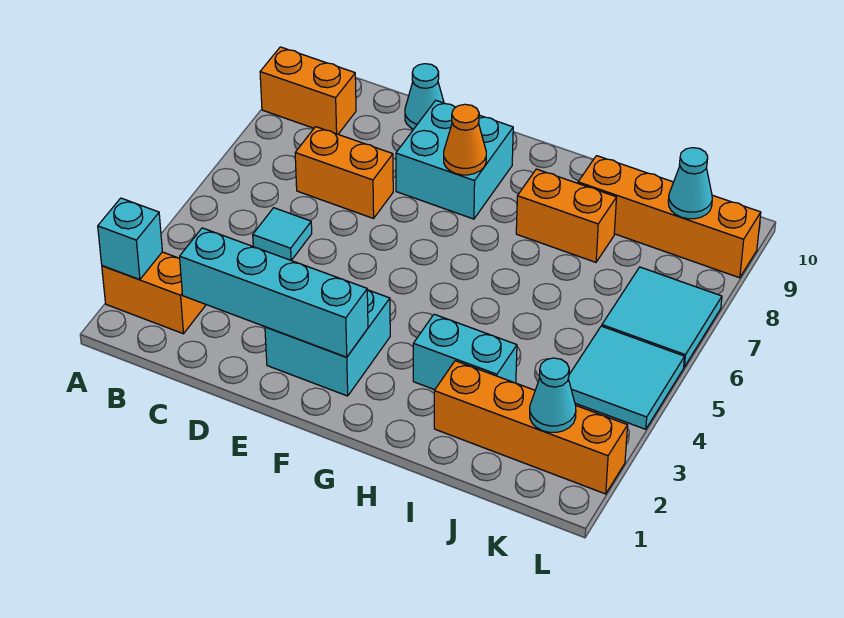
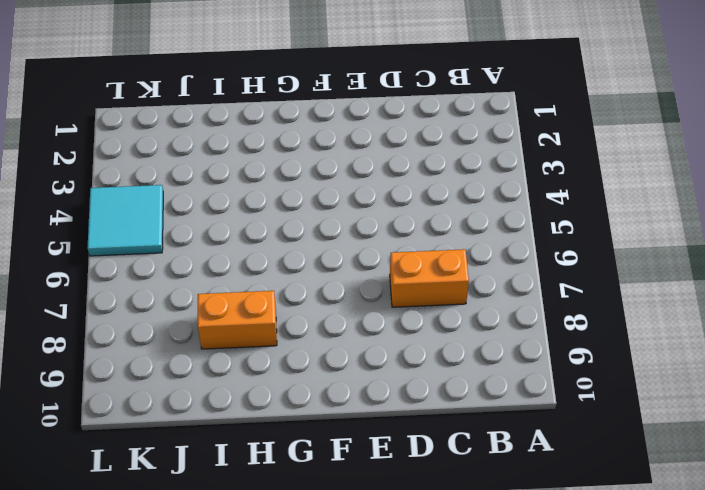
none -> orange 1x2 brick [102,252,205,334]
none -> orange 1x2 brick [260,47,356,134]
none -> cyan 1x1 tile [253,208,312,260]

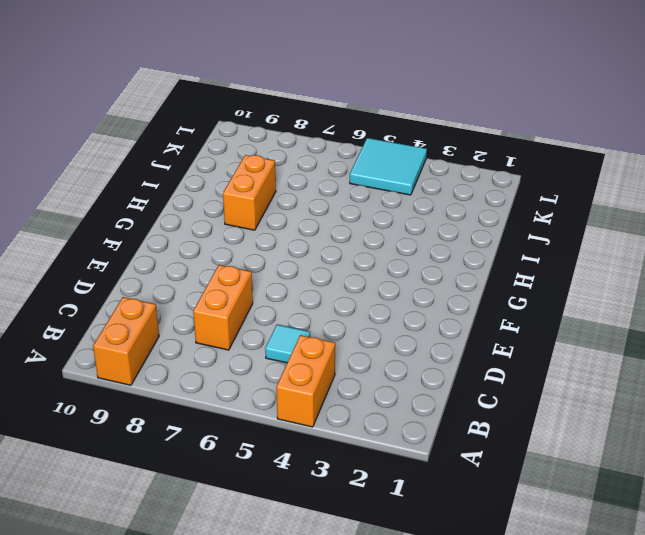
orange 1x2 brick [276,335,335,427] -> orange 1x2 brick moved to [102,252,205,334]
none -> cyan 1x1 cone [405,64,444,129]
none -> cyan 2x2 brick [265,290,390,396]
none -> cyan 2x2 brick [396,100,513,219]

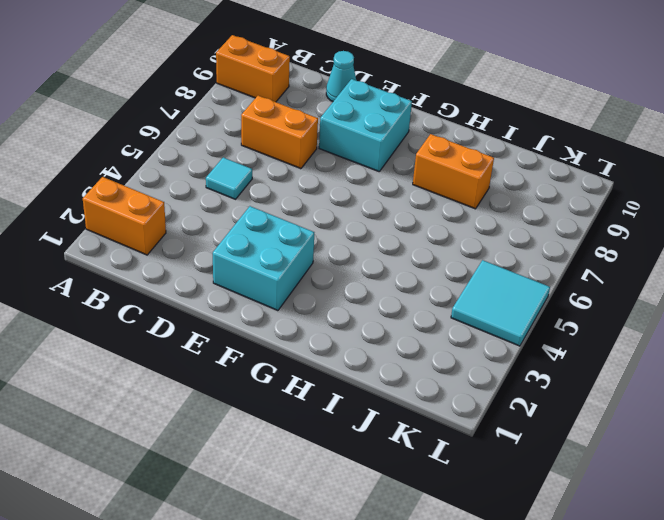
none -> cyan 1x2 brick [413,314,517,390]
none -> orange 1x4 brick [434,361,628,494]
none -> orange 1x4 brick [578,156,761,278]

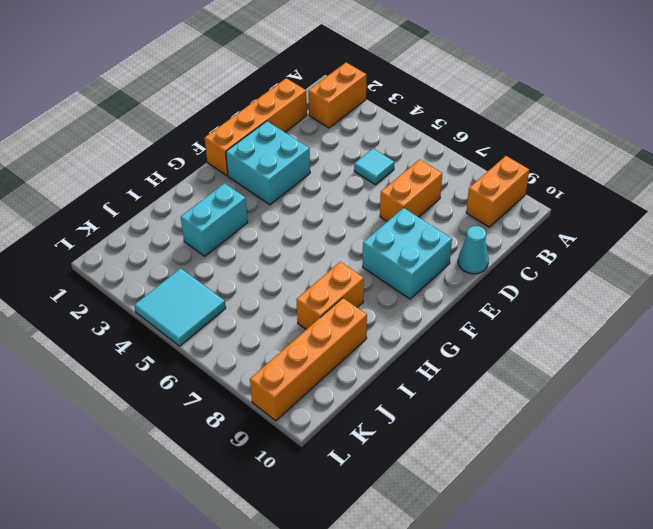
orange 1x4 brick [205,78,307,176] -> orange 1x4 brick moved to [434,361,628,494]
none -> cyan 2x2 tile [602,267,722,367]
none -> cyan 1x1 brick [98,198,162,280]
none -> cyan 1x4 brick [180,228,368,357]

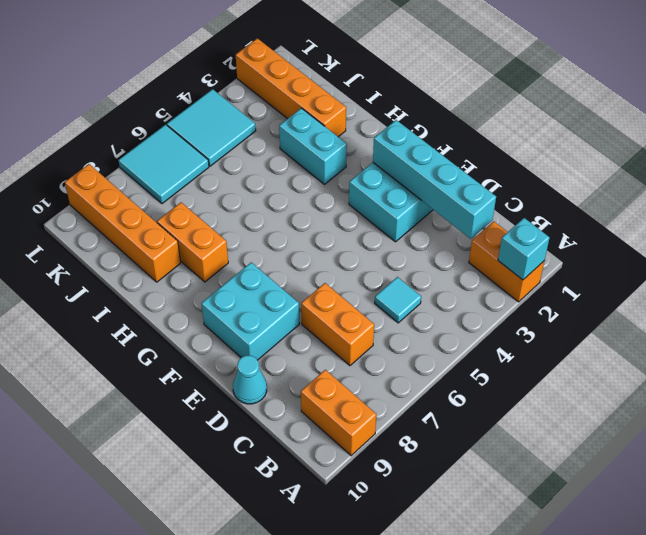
none -> orange 1x1 cone [444,104,486,175]
none -> cyan 1x1 cone [530,358,576,432]
none -> cyan 1x1 cone [668,148,712,219]

